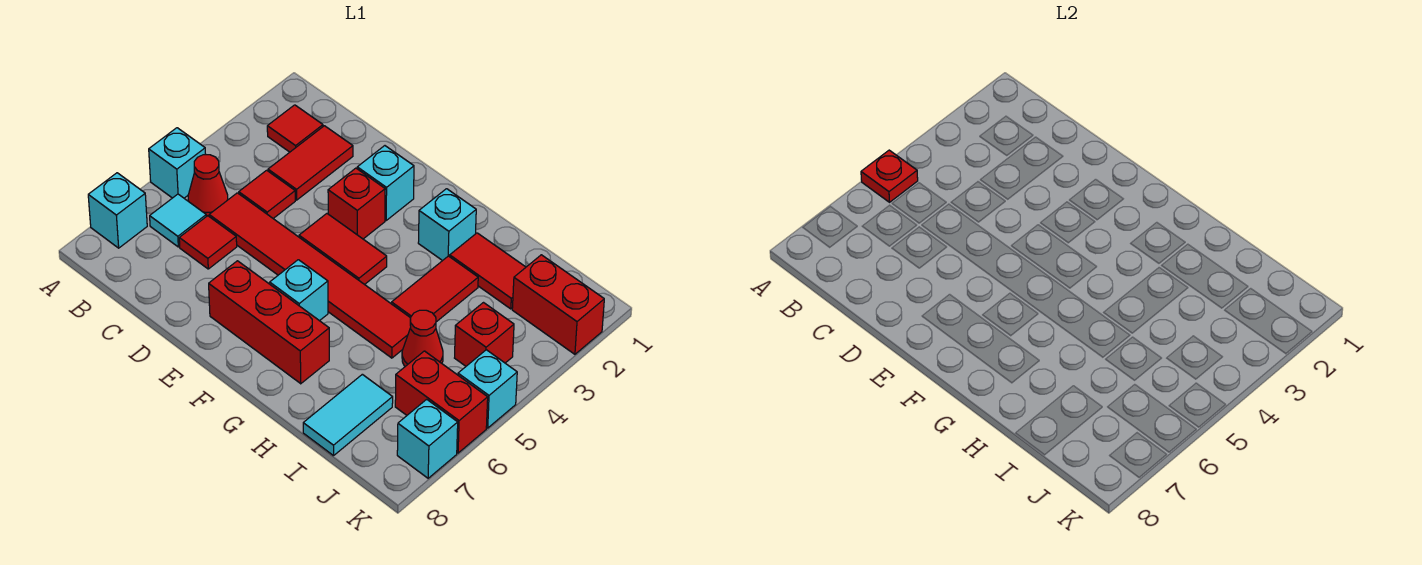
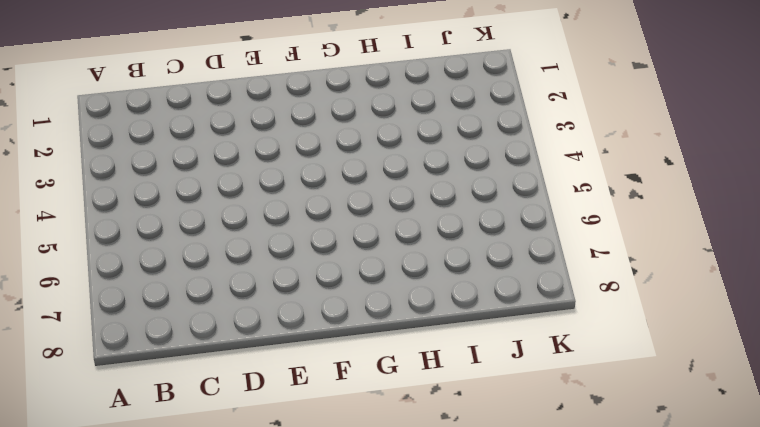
none -> cyan 1x1 brick [149,128,206,198]
none -> cyan 1x1 brick [88,173,147,248]
none -> red 1x1 tile [267,105,323,152]

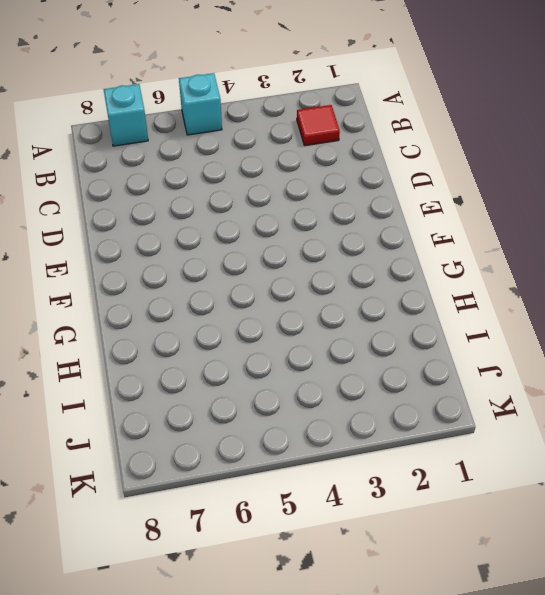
none -> red 1x1 cone [188,155,228,216]
none -> cyan 1x1 tile [150,194,206,247]
none -> red 1x2 tile [268,126,353,200]

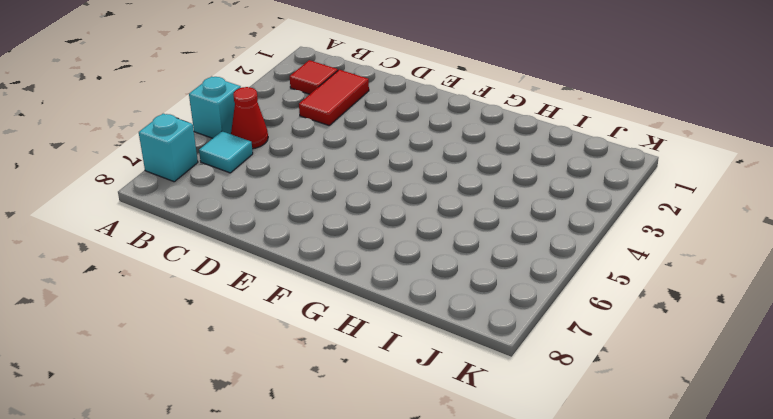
none -> red 1x1 tile [239,170,295,218]
none -> red 1x6 tile [209,193,411,358]
none -> red 1x1 tile [179,216,237,269]

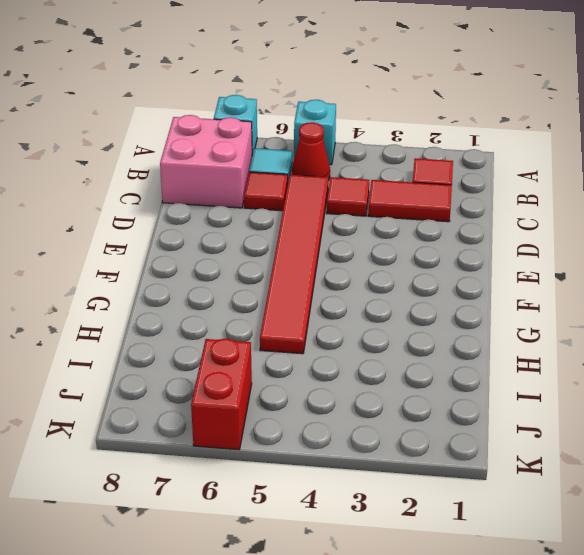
pink 2x2 brick [160,115,252,208] -> none
none -> cyan 1x1 brick [357,146,414,220]
none -> red 1x1 brick [328,168,385,239]
none -> red 1x2 tile [299,214,387,285]

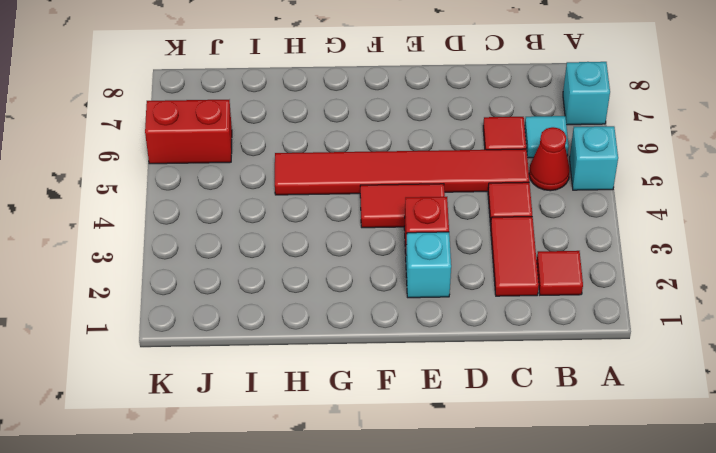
none -> red 1x3 brick [209,261,329,384]
none -> cyan 1x1 brick [270,260,328,321]
none -> cyan 1x1 brick [418,189,476,261]

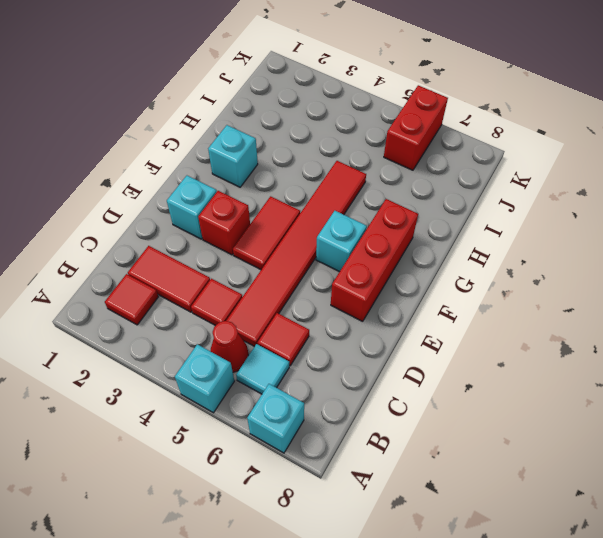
none -> red 1x2 tile [450,233,526,309]
none -> red 1x2 tile [392,256,478,322]
none -> red 1x1 cone [402,310,443,366]

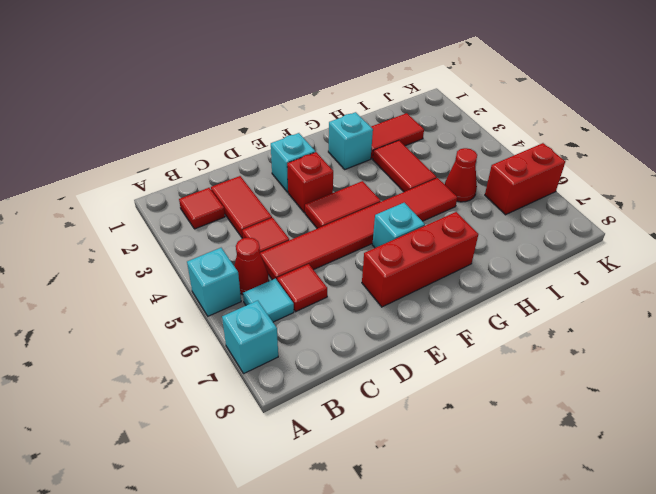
none -> cyan 1x2 tile [303,374,393,456]
none -> red 1x2 brick [512,255,604,354]
none -> red 1x1 brick [455,303,514,366]

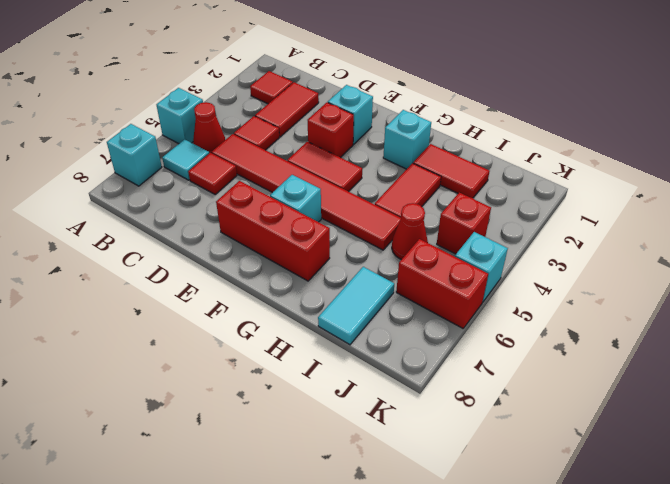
none -> red 1x2 brick [512,255,604,354]
none -> cyan 1x1 brick [397,399,458,478]
none -> red 1x1 plate [861,150,918,202]

